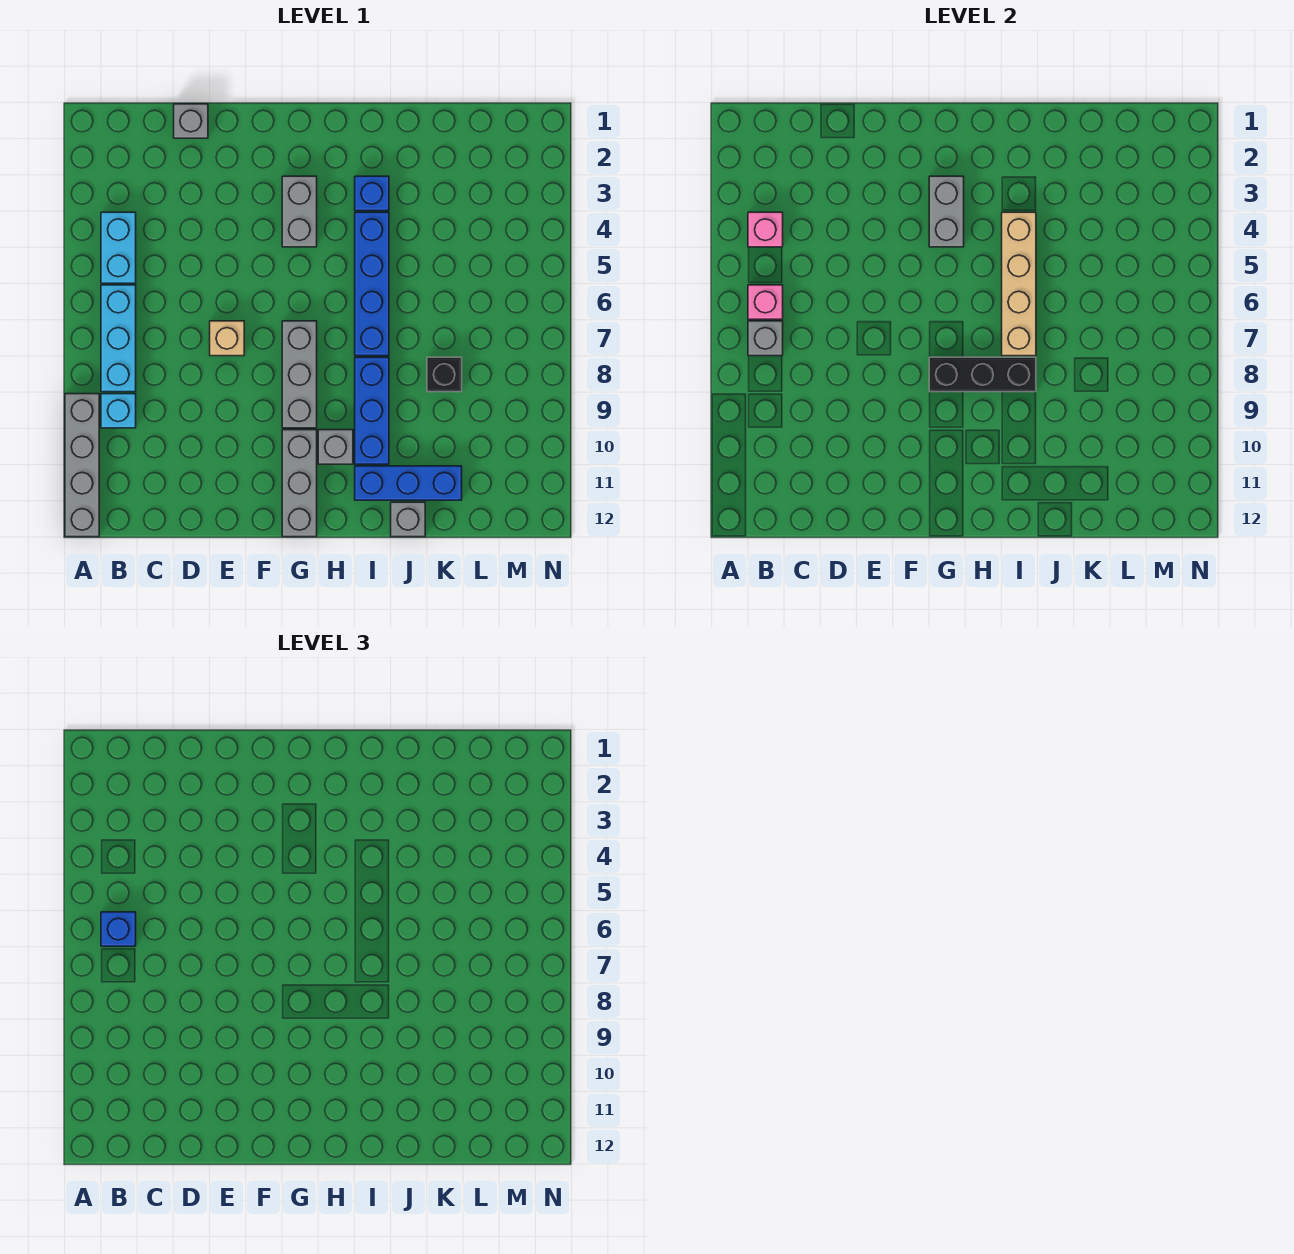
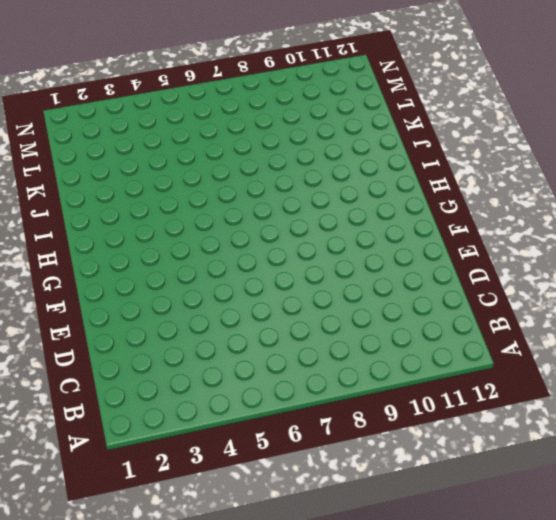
none -> grey 1x4 brick [65,394,99,537]
none -> cyan 1x2 brick [101,212,136,283]
none -> cyan 1x3 brick [101,285,136,392]

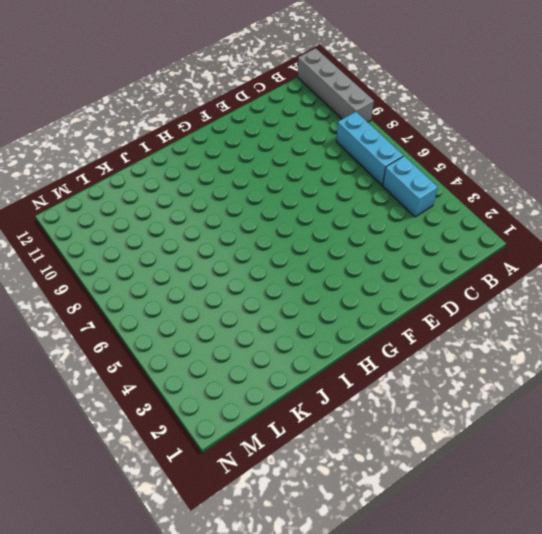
none -> cyan 1x1 brick [101,394,136,428]
none -> grey 1x1 brick [174,104,208,138]
none -> tan 1x1 brick [210,321,244,356]

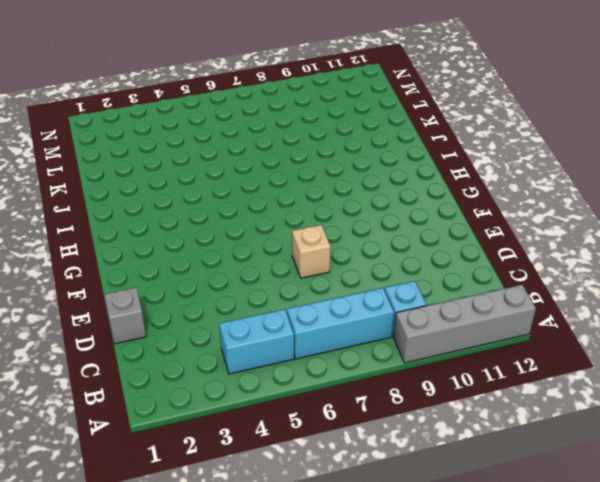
none -> grey 1x2 brick [282,176,317,247]
none -> grey 1x3 brick [282,321,317,428]
none -> grey 1x3 brick [282,430,317,537]

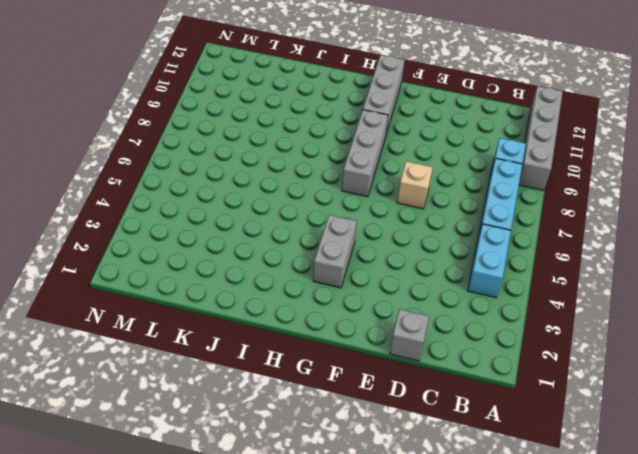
none -> grey 1x1 brick [318,430,353,464]
none -> blue 1x1 brick [355,176,389,211]
none -> blue 1x4 brick [355,212,389,356]

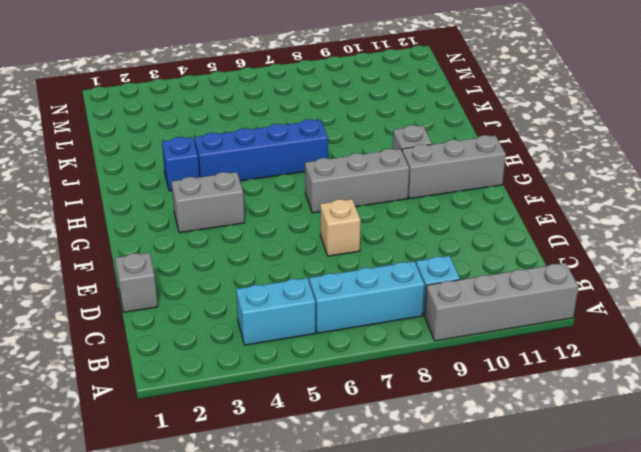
none -> blue 1x3 brick [355,357,389,464]
none -> blue 1x3 brick [355,466,462,500]
none -> grey 1x1 brick [391,502,425,537]

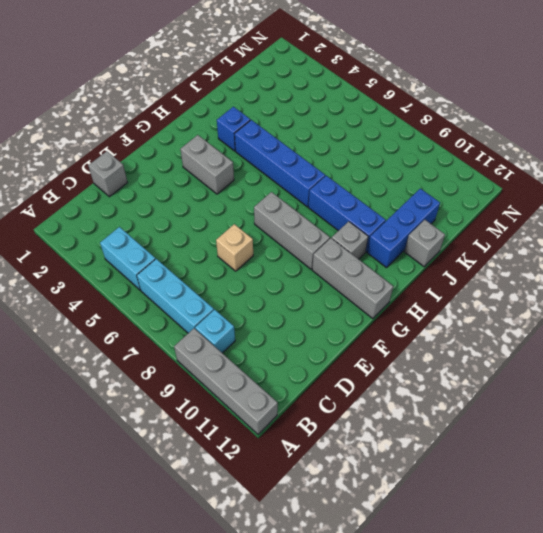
none -> black 1x1 brick [427,357,462,392]
none -> pink 1x1 brick [748,212,783,247]
none -> pink 1x1 brick [748,285,783,319]

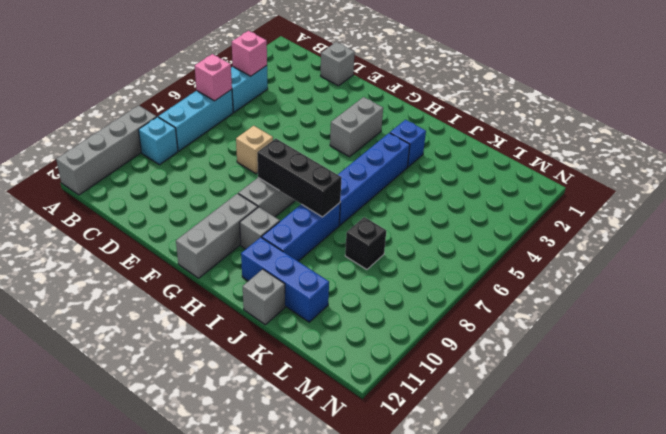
none -> grey 1x1 brick [748,321,783,356]
none -> grey 1x2 brick [929,176,964,247]
none -> tan 1x4 brick [1002,212,1036,356]

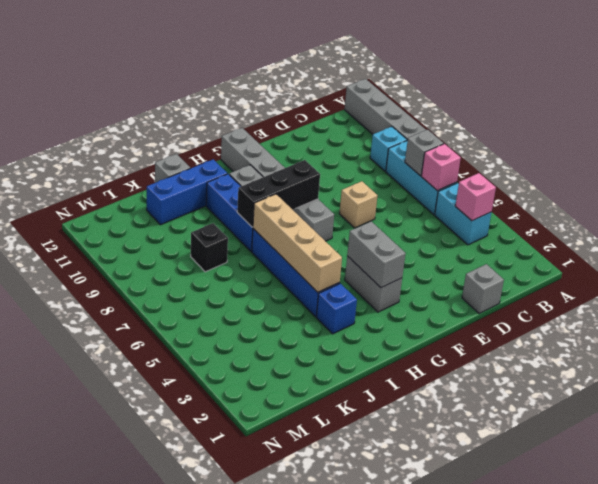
none -> blue 1x1 brick [101,912,136,946]

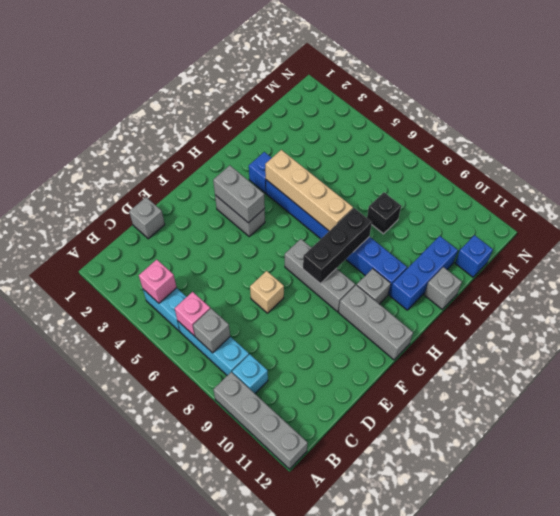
blue 1x1 brick [455,235,493,277] -> blue 1x1 brick moved to [101,912,136,946]

